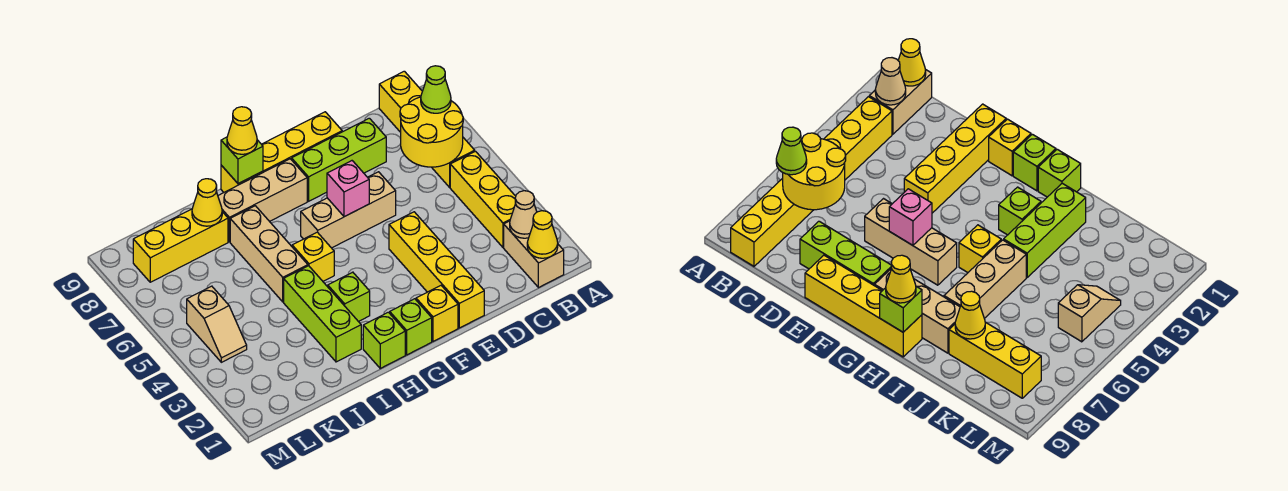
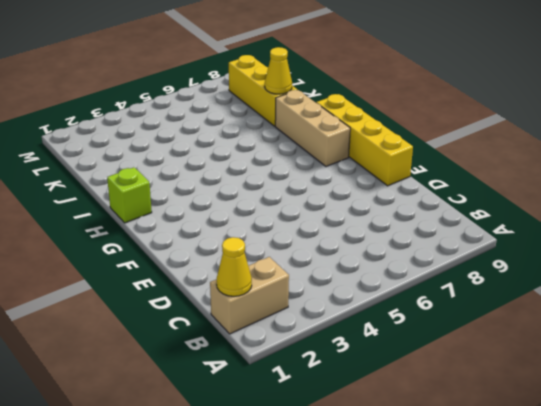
none -> yellow 1x3 brick [450,151,516,247]
none -> yellow 1x4 brick [379,71,475,187]
none -> lime 1x3 brick [292,118,386,201]

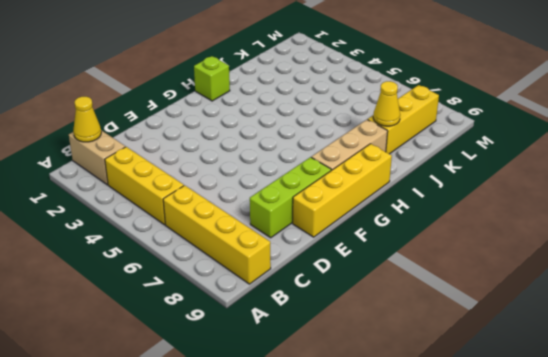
none -> yellow 1x4 brick [389,212,484,328]
none -> tan 1x3 brick [301,172,396,248]
none -> yellow 1x1 brick [416,286,458,341]

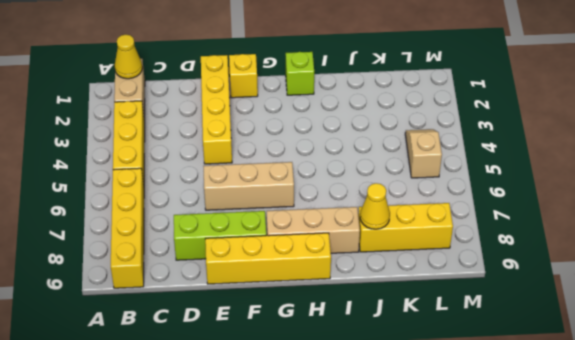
none -> lime 1x1 brick [390,299,432,355]
none -> lime 1x1 brick [328,272,370,322]
none -> yellow 1x1 brick [292,232,334,281]

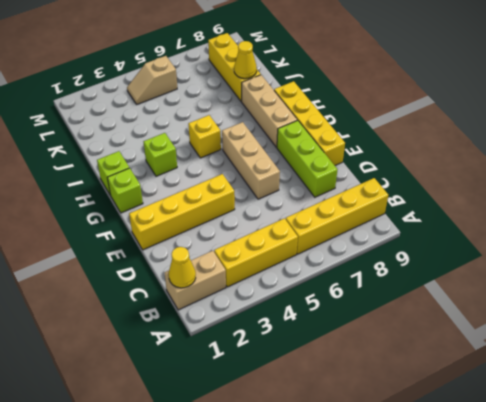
none -> yellow 1x1 brick [416,286,458,341]
none -> lime 1x3 brick [284,266,361,362]
none -> tan 1x3 brick [230,206,308,302]

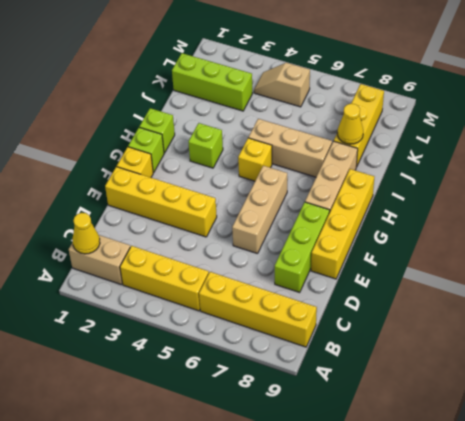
lime 1x3 brick [172,53,252,111] -> lime 1x3 brick moved to [284,266,361,362]
none -> tan 1x1 cone [510,191,537,238]
none -> yellow 2x2 round brick [400,97,463,167]
none -> pink 1x1 brick [327,161,369,217]

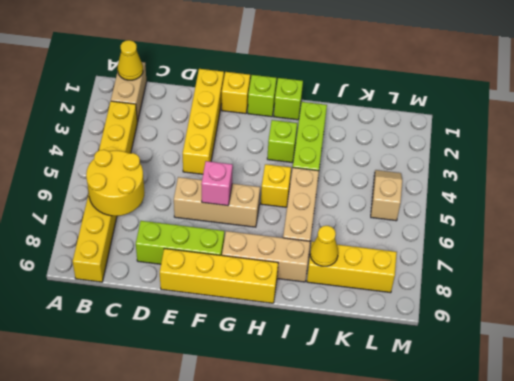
none -> tan 1x1 cone [510,191,537,238]
none -> lime 1x1 brick [221,137,263,184]
none -> lime 1x1 cone [421,66,451,113]

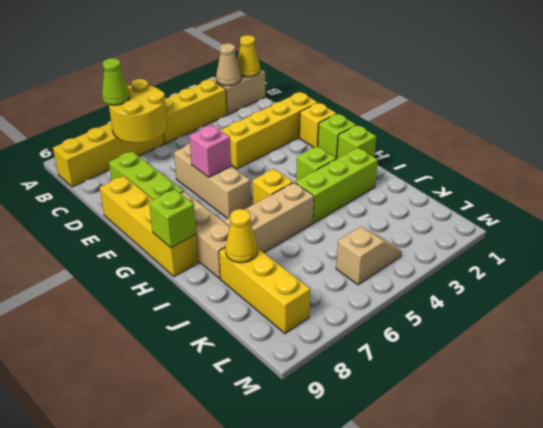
none -> yellow 1x1 cone [227,107,257,154]

